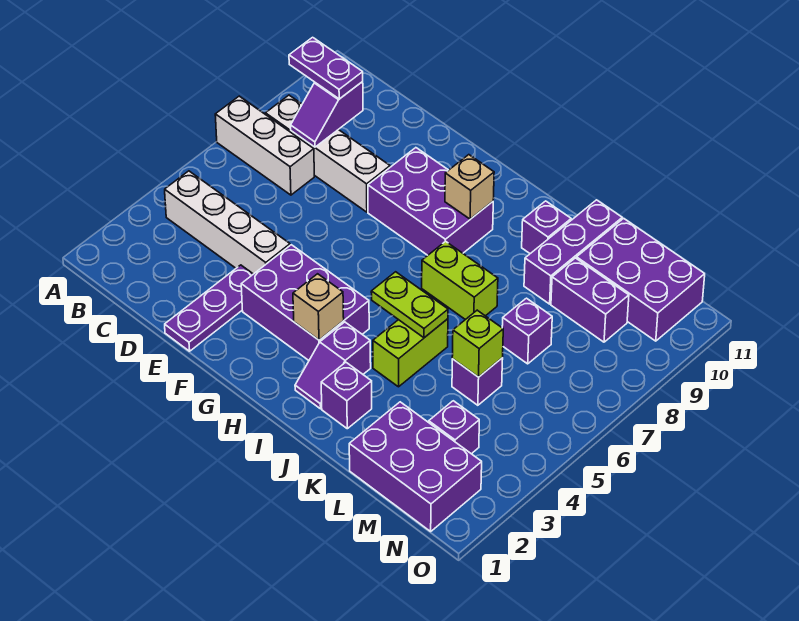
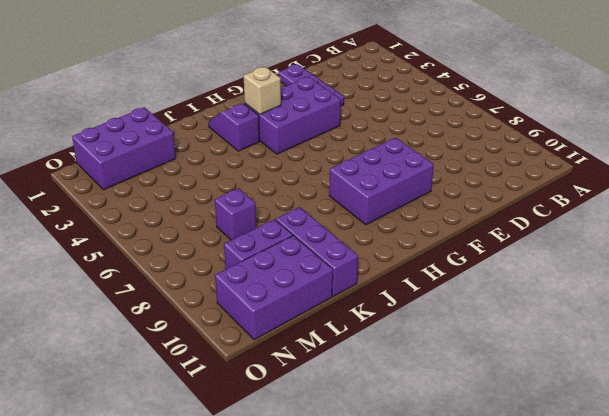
none -> white 1x3 brick [215,96,314,195]
none -> white 1x4 brick [165,171,290,274]
none -> white 1x4 brick [265,95,390,212]

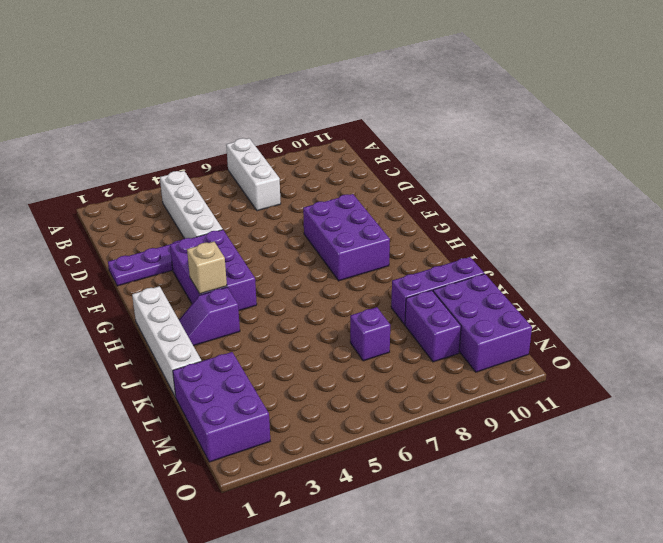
white 1x4 brick [132,286,201,397] -> white 1x4 brick moved to [265,95,390,212]
none -> lime 1x2 brick [422,241,498,320]
none -> purple 1x1 brick [321,362,372,429]
none -> lime 1x2 brick [373,319,448,387]

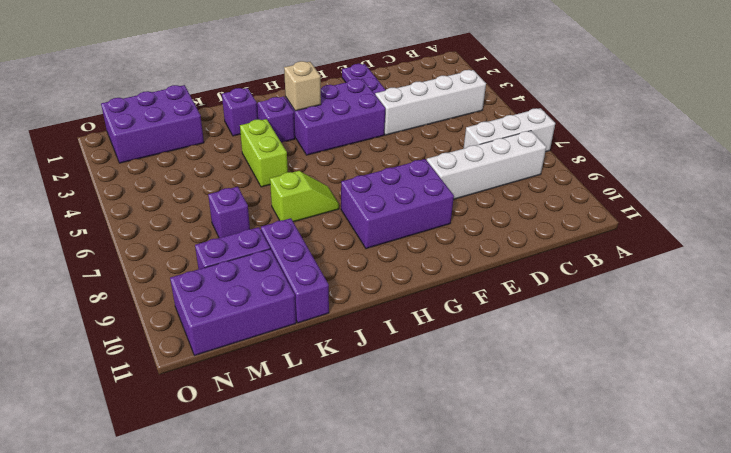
lime 1x2 slope [270,171,339,222] -> lime 1x2 brick [422,241,498,320]
none -> purple 1x1 brick [522,201,571,254]
none -> purple 1x1 brick [452,358,503,405]
none -> purple 1x1 brick [429,401,479,454]

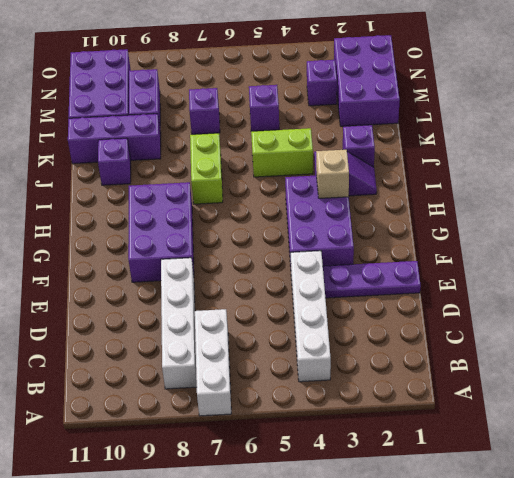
none -> purple 1x2 slope [291,82,363,147]
none -> tan 1x1 brick [445,155,494,219]
none -> lime 1x2 plate [371,272,448,338]

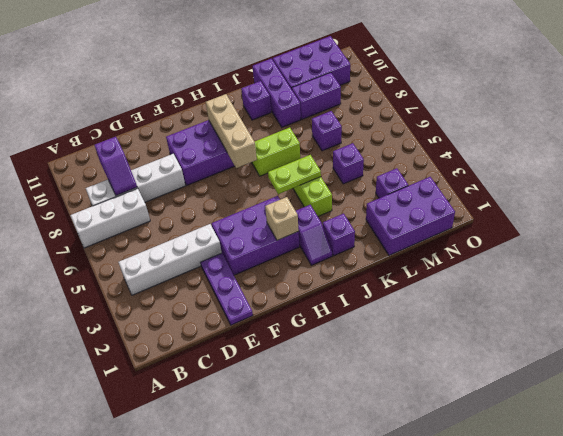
tan 1x3 brick [206,94,257,168] -> tan 1x1 brick [445,155,494,219]
none -> lime 1x1 brick [452,310,503,377]
none -> purple 1x2 plate [289,37,363,99]

